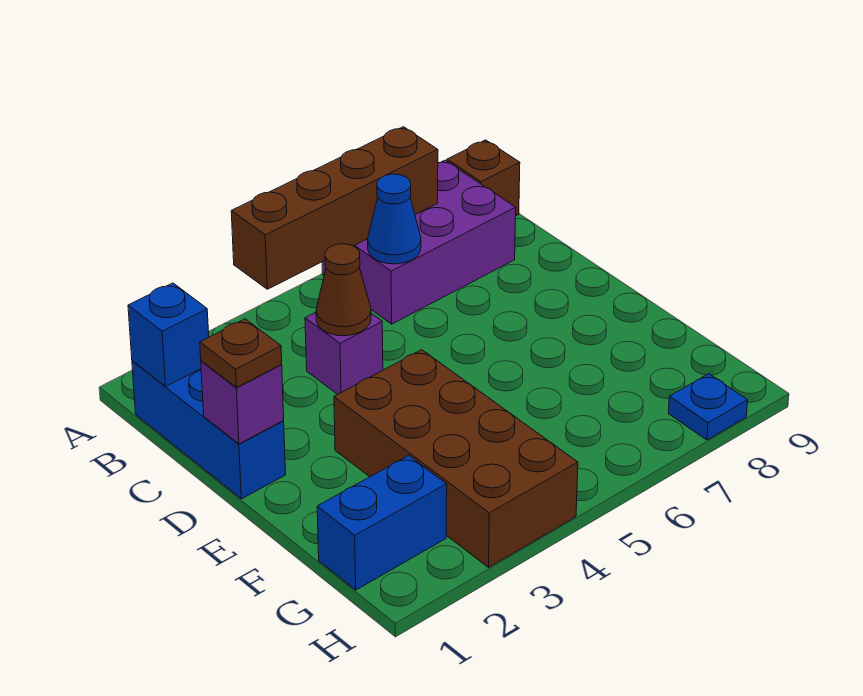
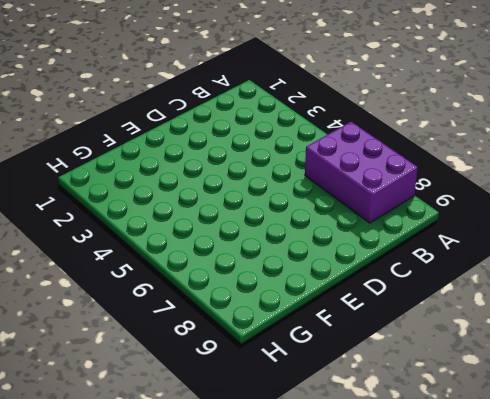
none -> brown 1x1 brick [447,140,520,216]
none -> blue 1x3 brick [132,361,286,499]
none -> purple 1x1 brick [305,312,383,394]

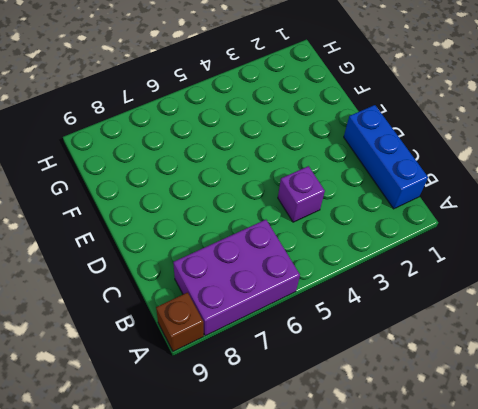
none -> brown 2x4 brick [334,350,578,567]
none -> blue 1x2 brick [317,456,447,590]
none -> blue 1x1 plate [668,374,748,440]

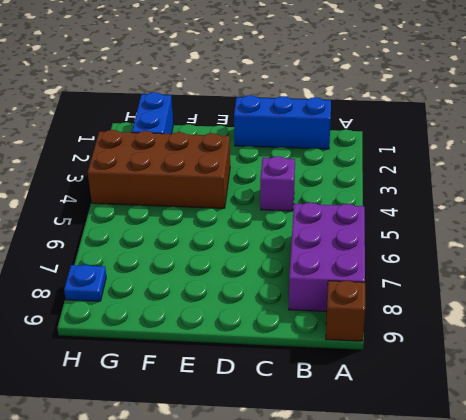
none -> brown 1x4 brick [231,127,438,289]
none -> blue 1x1 brick [128,283,209,386]
none -> blue 1x1 cone [368,174,421,264]

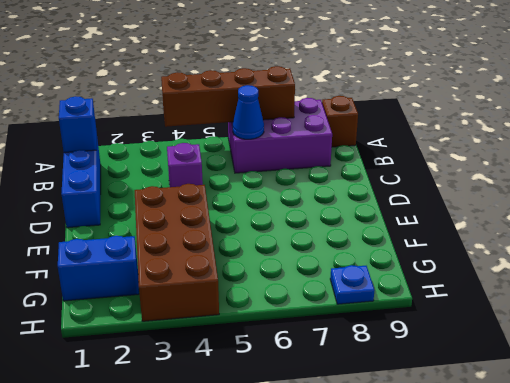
none -> brown 1x1 cone [316,244,371,336]
none -> purple 1x1 brick [201,361,284,444]
none -> brown 1x1 plate [200,319,282,388]

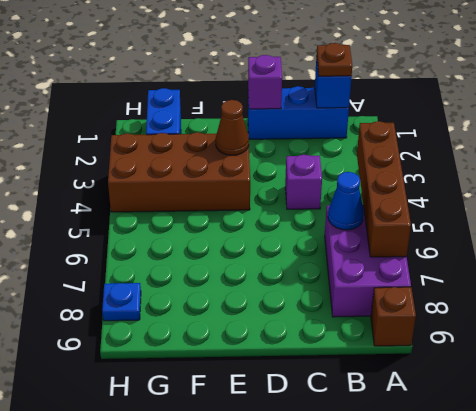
brown 1x1 plate [316,43,352,76] -> brown 1x1 plate moved to [200,319,282,388]
brown 1x1 cone [215,100,249,155] -> brown 1x1 cone moved to [316,244,371,336]

